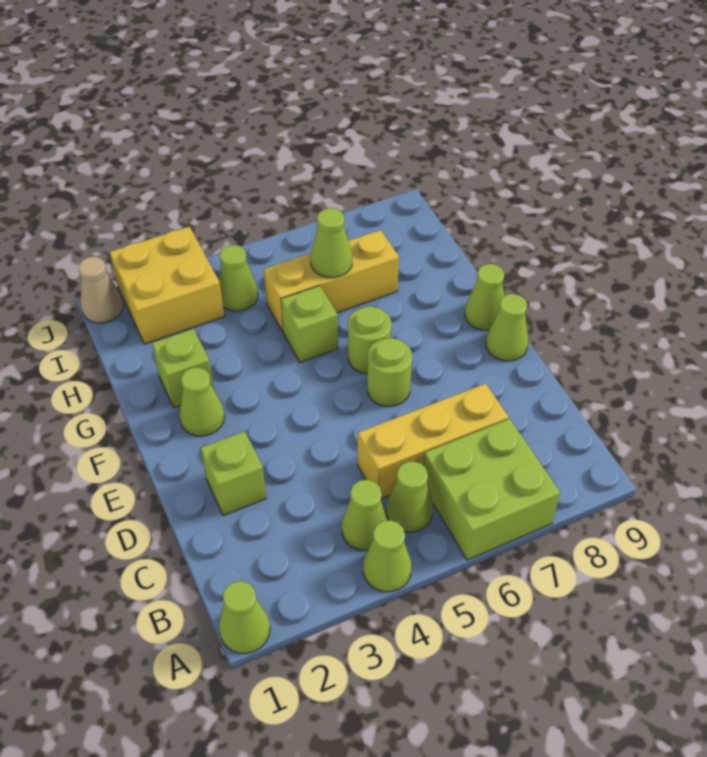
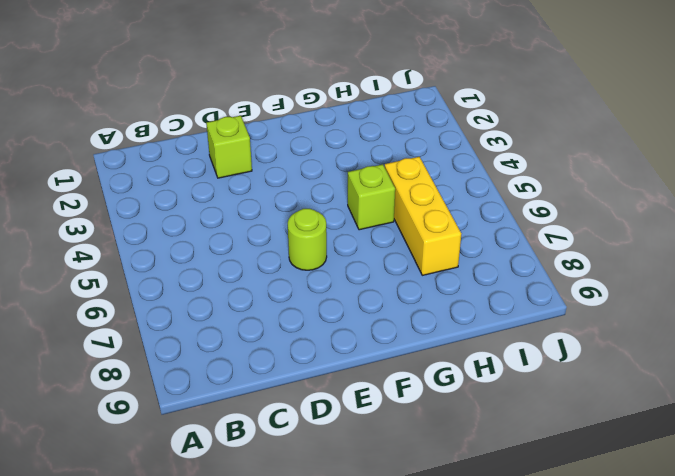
none -> lime 1x1 cone [219,581,270,653]
none -> lime 1x1 cone [363,520,412,592]
none -> lime 2x2 brick [423,419,560,560]

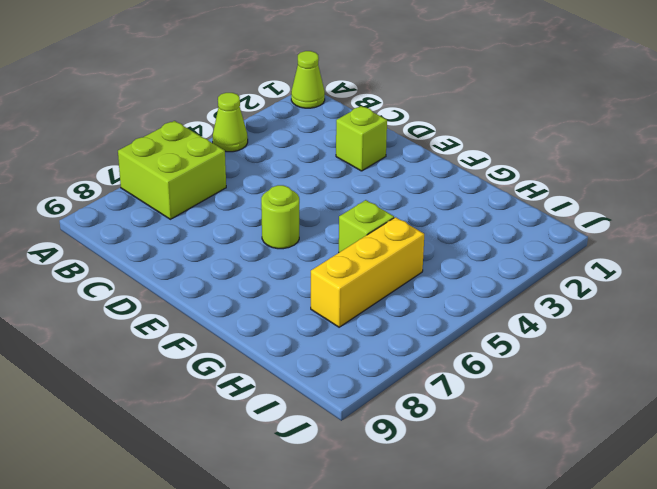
none -> lime 1x1 cone [342,480,388,551]
none -> lime 1x1 cone [386,461,433,532]
none -> yellow 1x3 brick [358,383,509,499]

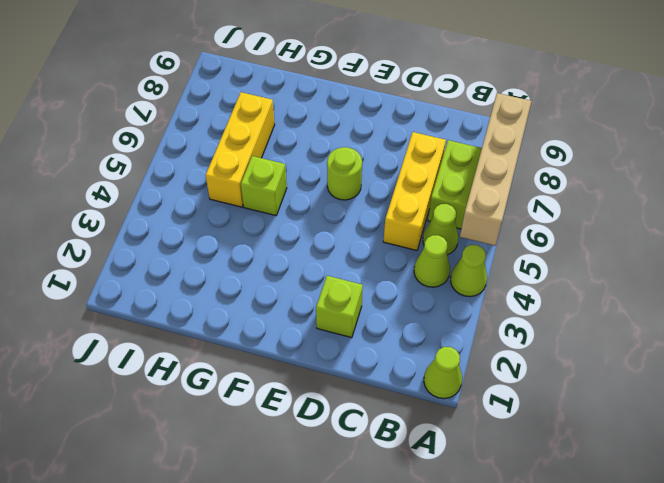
tan 1x4 brick [460,93,532,246] -> none
none -> lime 1x1 cone [486,294,529,361]
none -> lime 1x1 cone [179,367,225,436]
none -> lime 1x1 round brick [348,306,391,374]

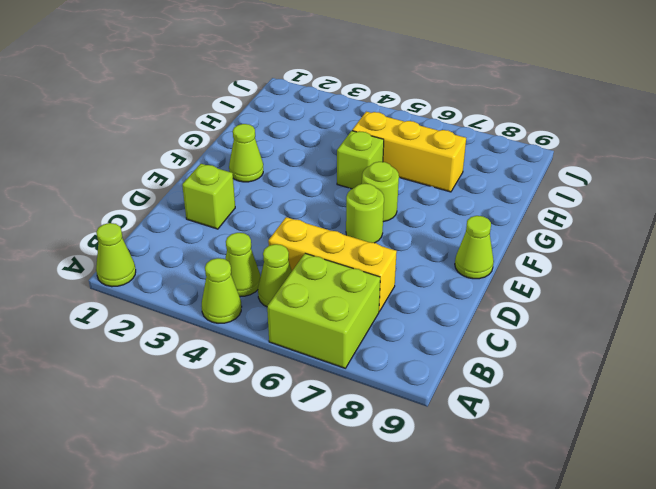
none -> lime 1x1 cone [465,264,504,330]
none -> lime 1x1 brick [152,329,214,408]
none -> yellow 2x2 brick [110,227,224,344]

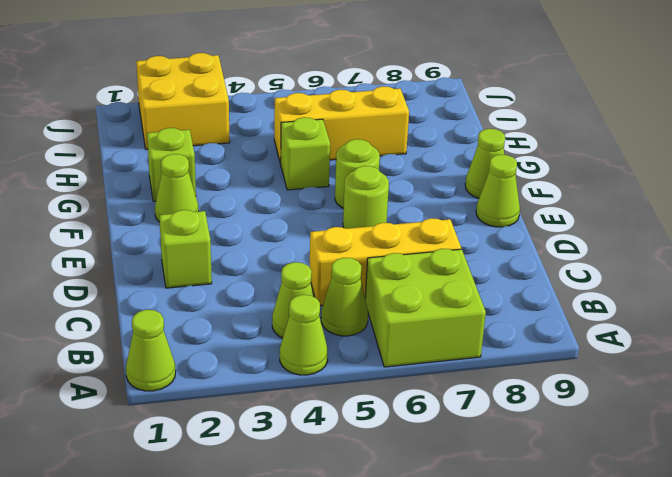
none -> lime 1x1 cone [219,245,258,311]
none -> tan 1x1 cone [79,257,123,323]
none -> lime 1x1 cone [311,208,352,278]

